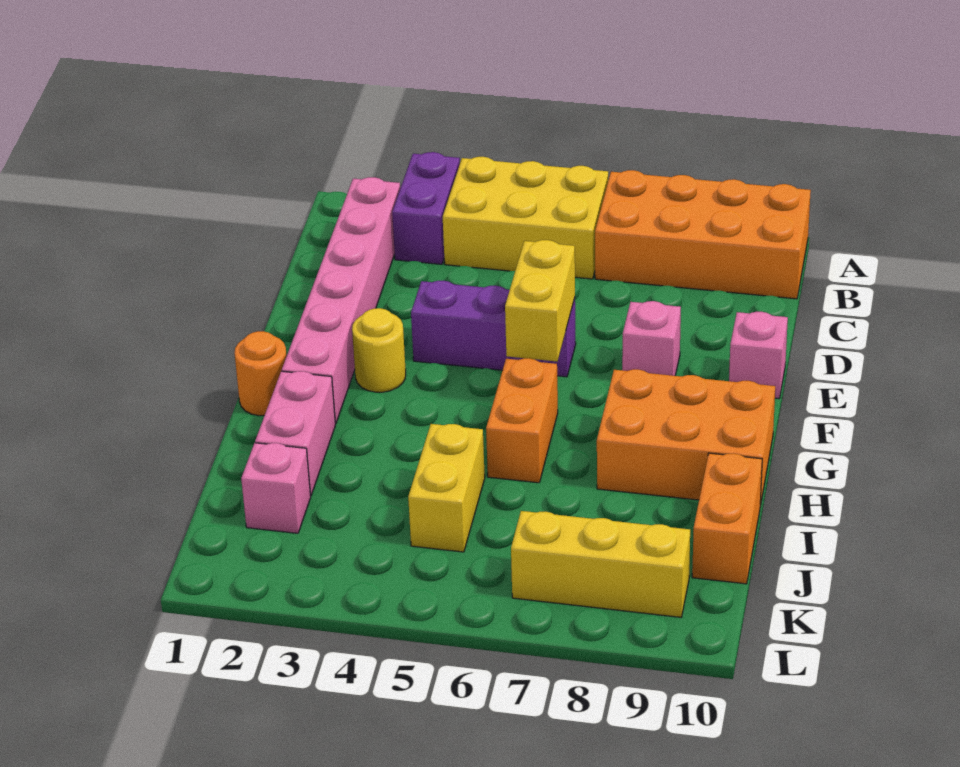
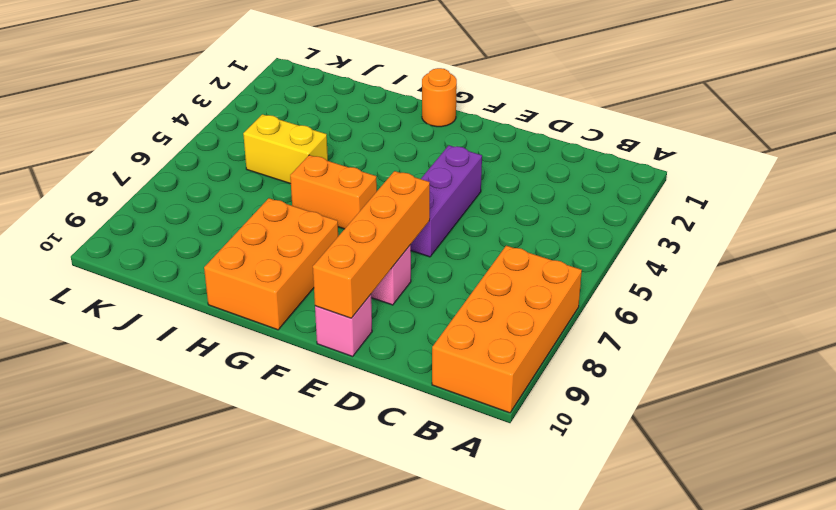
orange 1x4 brick [313,171,430,318] -> none
none -> purple 1x2 brick [392,152,460,264]
none -> yellow 2x3 brick [443,157,608,279]
none -> pink 1x6 brick [282,177,400,424]

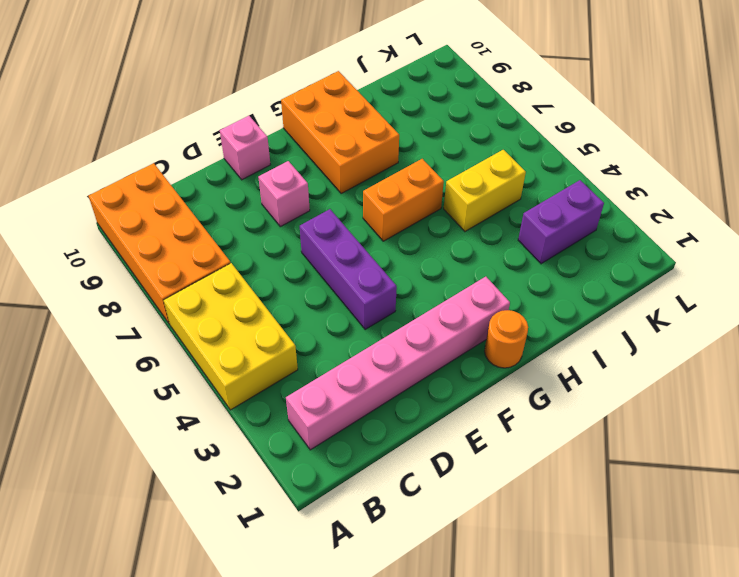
purple 1x2 brick [518,180,604,264] -> purple 1x2 brick moved to [392,152,460,264]
none -> yellow 1x1 round brick [352,308,406,392]
none -> pink 1x2 brick [255,371,335,496]
none -> orange 1x2 brick [692,453,762,584]

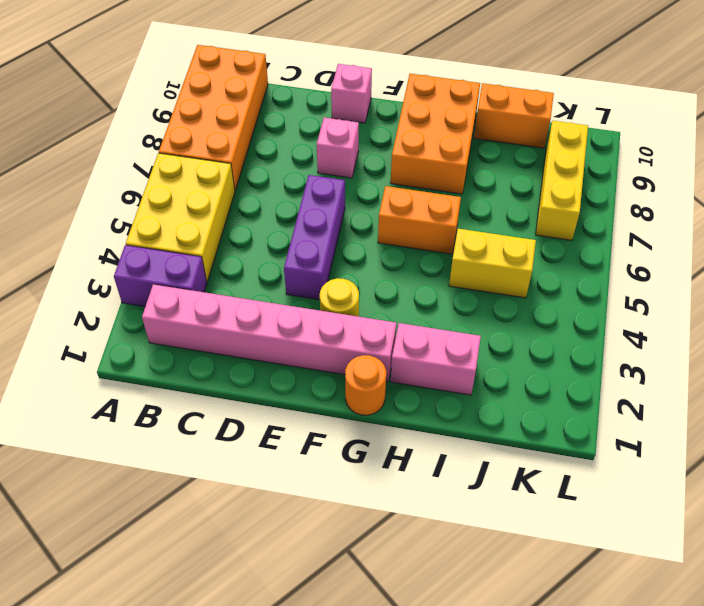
none -> pink 1x1 brick [241,443,311,533]
none -> yellow 1x2 brick [505,240,575,362]

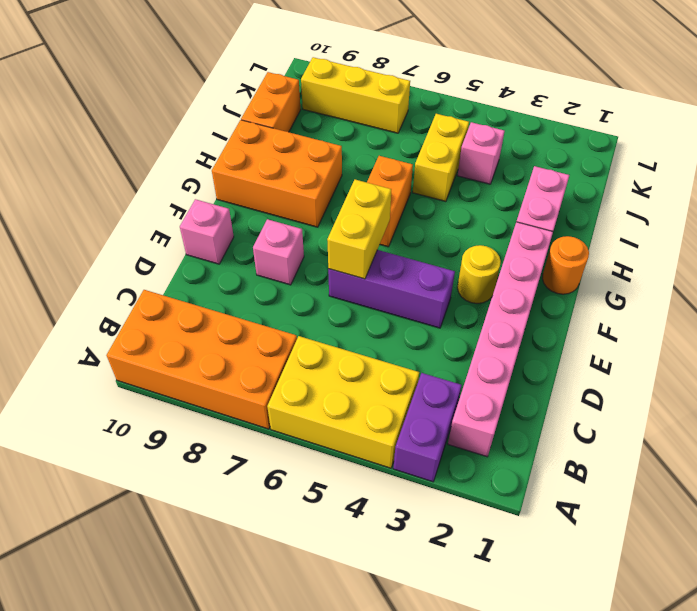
pink 1x1 brick [458,122,505,184] -> pink 1x1 brick moved to [241,443,311,533]

